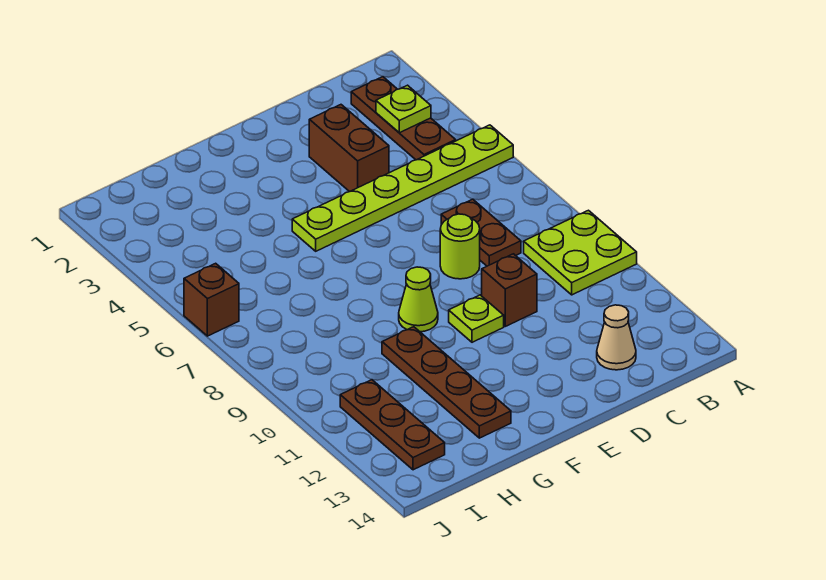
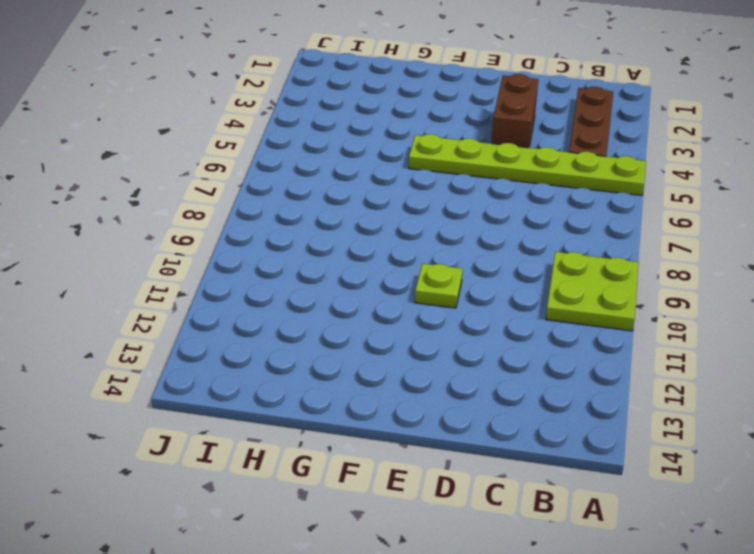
none -> brown 1x2 plate [441,199,521,266]
none -> tan 1x1 cone [597,305,636,370]
none -> lime 1x1 round brick [440,214,480,279]

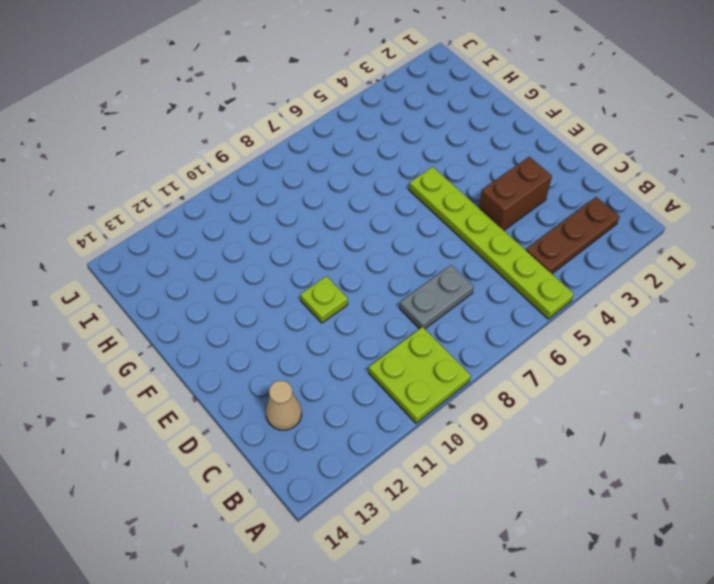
grey 1x2 plate [400,265,474,329] -> brown 1x2 plate [441,199,521,266]
none -> lime 1x1 round brick [440,214,480,279]
none -> brown 1x1 brick [482,254,537,326]
none -> lime 1x1 cone [399,267,438,332]

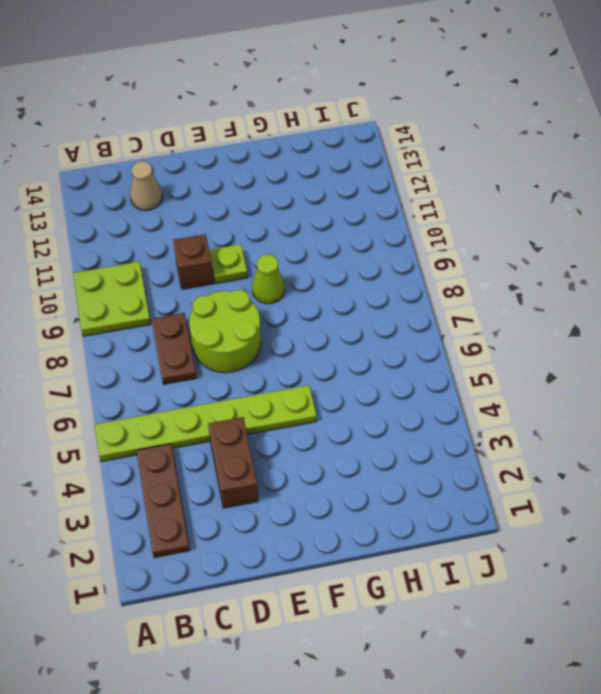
lime 2x2 round brick [189,290,261,373] -> lime 1x1 round brick [440,214,480,279]
none -> brown 1x4 plate [382,327,511,438]
none -> brown 1x3 plate [340,380,445,470]
none -> brown 1x1 brick [184,263,239,336]

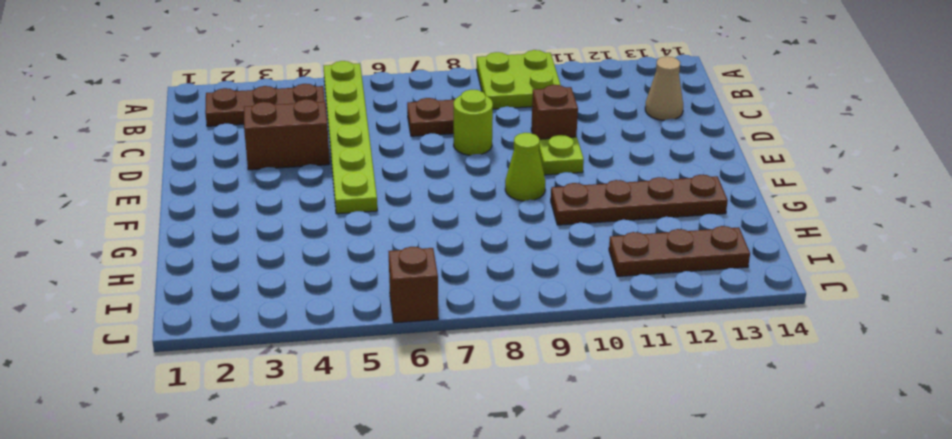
none -> lime 1x1 plate [376,85,431,133]

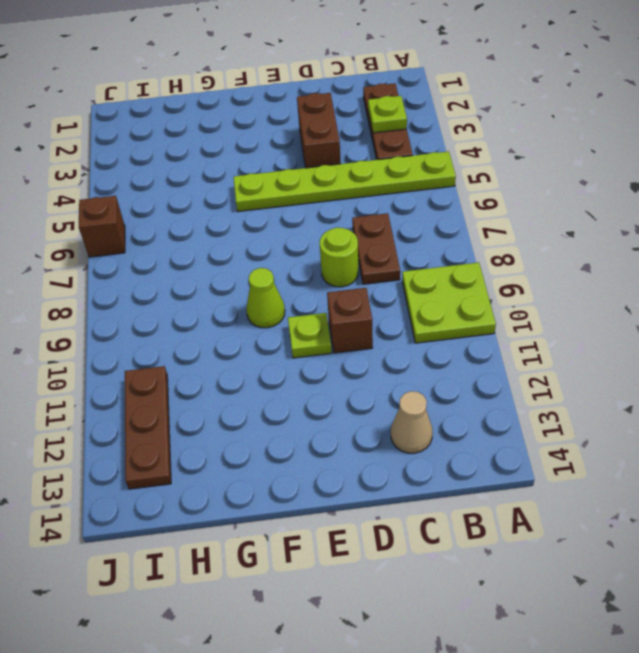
none -> brown 1x4 plate [382,327,511,438]

